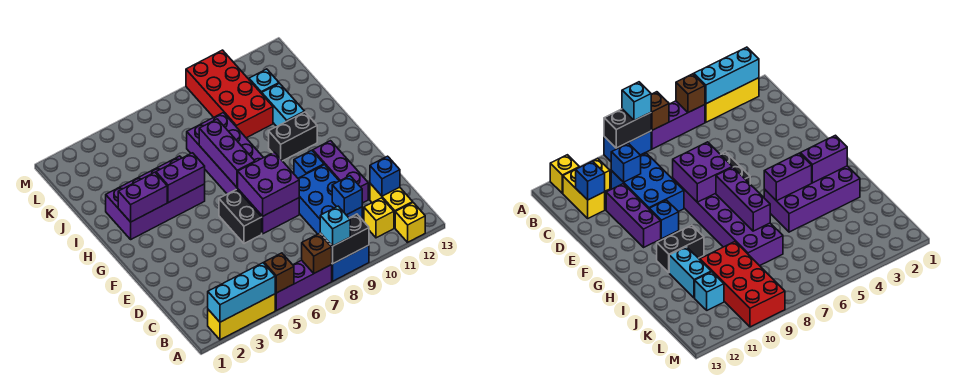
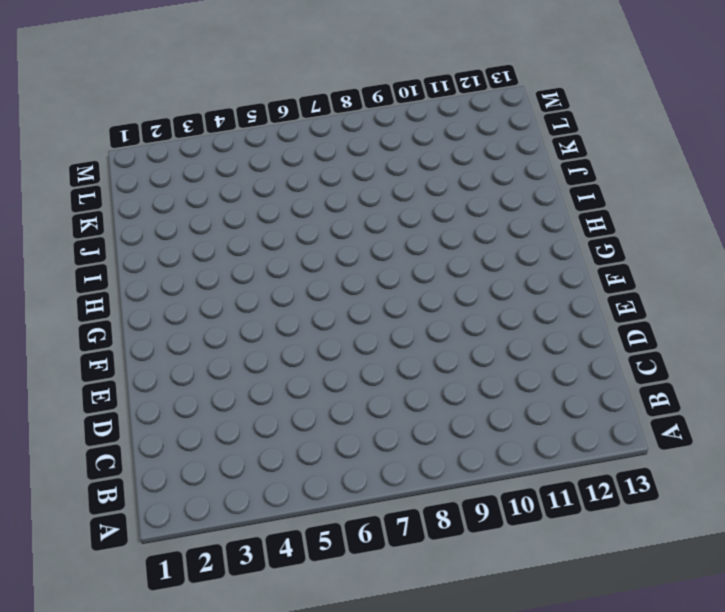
none -> yellow 1x3 brick [208,294,275,340]
none -> purple 1x3 brick [275,260,332,310]
none -> blue 1x2 brick [331,245,369,281]

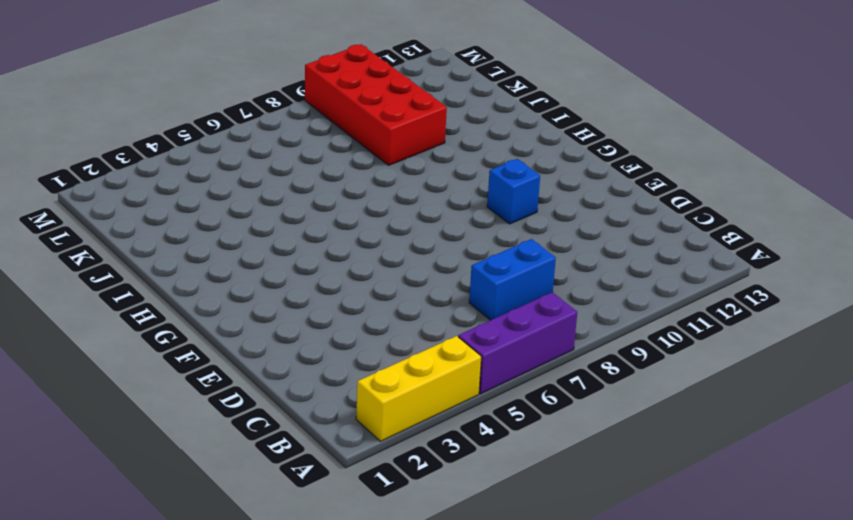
blue 1x2 brick [469,239,556,320] -> blue 1x2 brick moved to [331,245,369,281]
none -> yellow 1x1 brick [395,203,425,242]
none -> yellow 1x1 brick [364,198,394,238]
none -> yellow 1x2 brick [370,184,413,228]

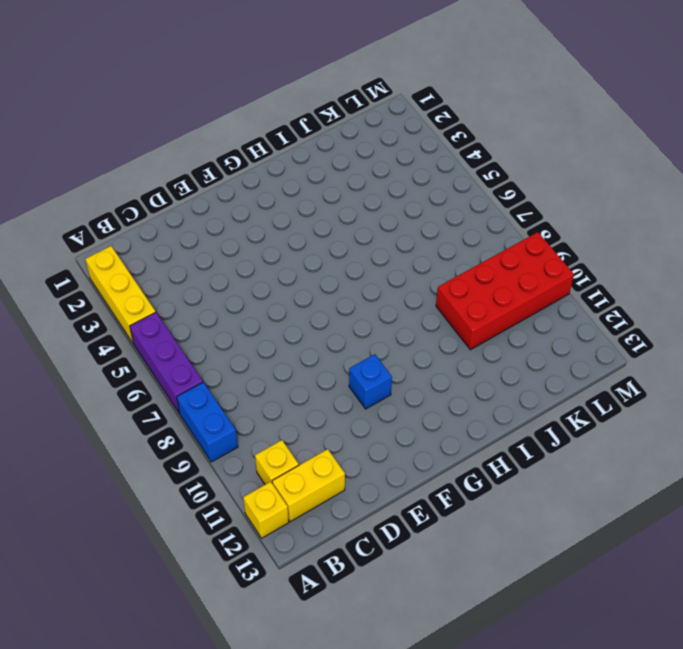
none -> blue 2x3 brick [298,165,362,234]
none -> purple 1x3 brick [313,141,368,203]
none -> black 1x2 brick [219,189,262,244]

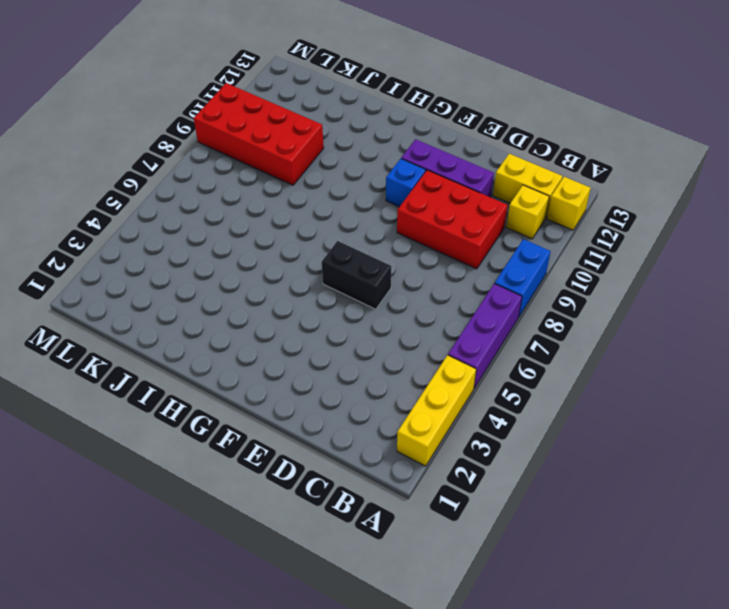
red 2x3 brick [397,170,508,269] -> blue 2x3 brick [298,165,362,234]
none -> purple 2x6 brick [187,113,299,234]
none -> purple 2x4 brick [106,156,205,239]
none -> black 1x2 brick [269,112,317,161]

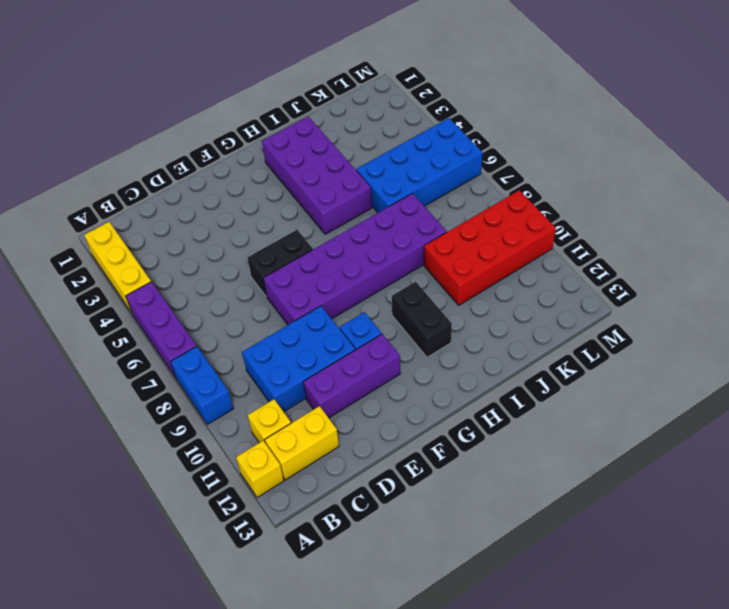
blue 2x4 brick [356,118,482,213] -> none
none -> cyan 1x2 brick [262,83,305,126]
none -> cyan 1x1 brick [249,69,279,94]
none -> cyan 1x3 brick [208,263,275,322]

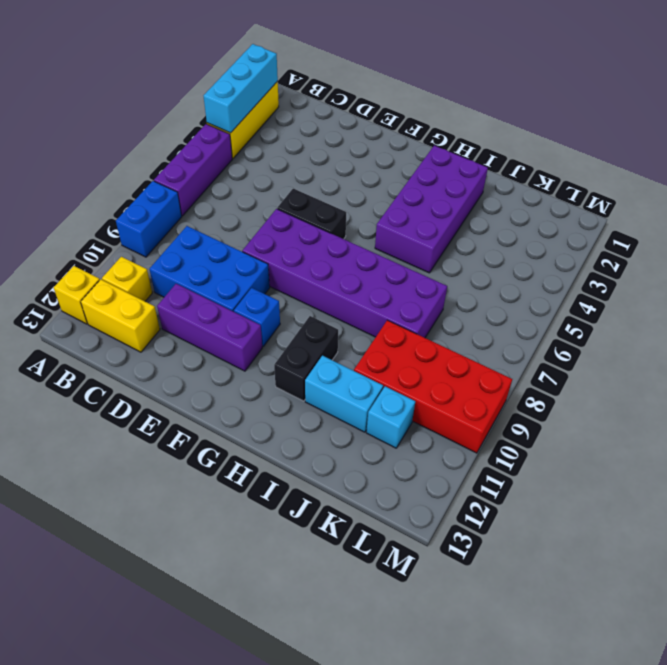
none -> brown 1x1 brick [264,253,294,293]
none -> brown 1x1 brick [302,234,332,273]
none -> black 1x2 brick [320,214,369,264]

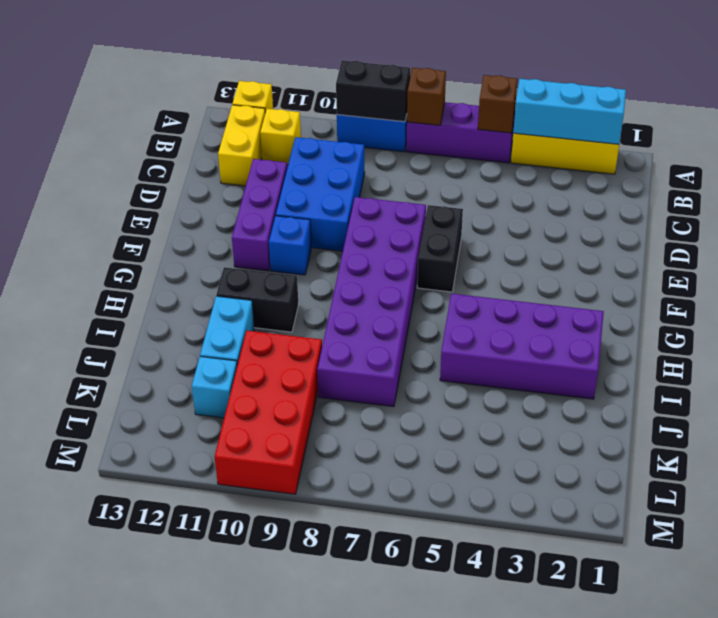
none -> blue 1x1 brick [332,176,362,215]
none -> blue 1x1 brick [370,156,400,196]
none -> purple 2x2 brick [238,152,299,216]

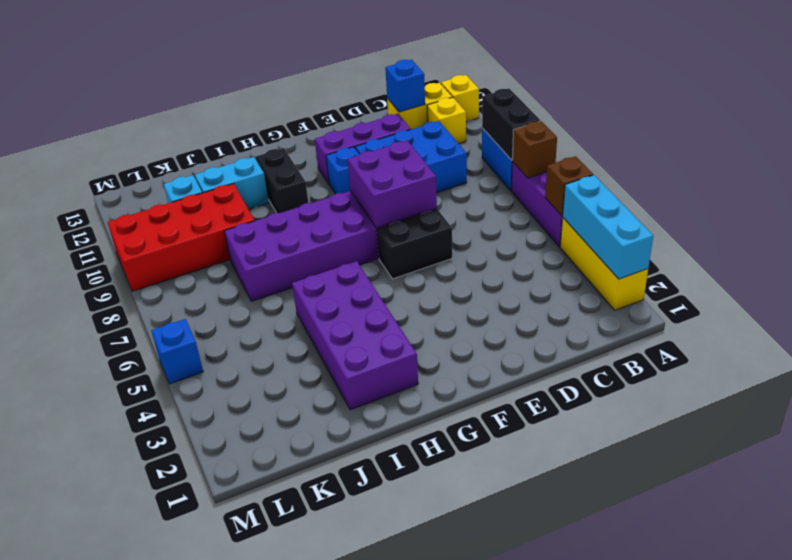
blue 1x1 brick [151,319,203,384] -> blue 1x1 brick moved to [332,176,362,215]
none -> purple 1x3 brick [199,119,255,188]
none -> purple 1x2 brick [118,172,167,222]
none -> purple 1x2 brick [156,153,205,203]

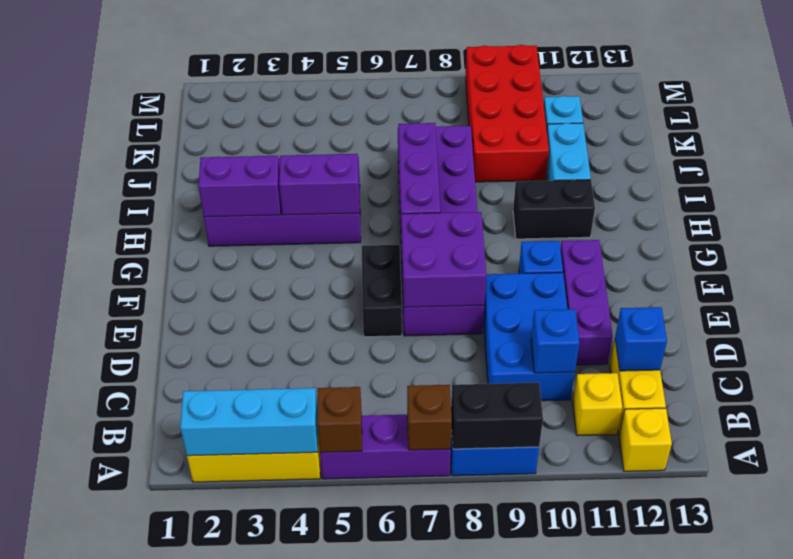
none -> cyan 1x1 brick [320,206,350,246]

